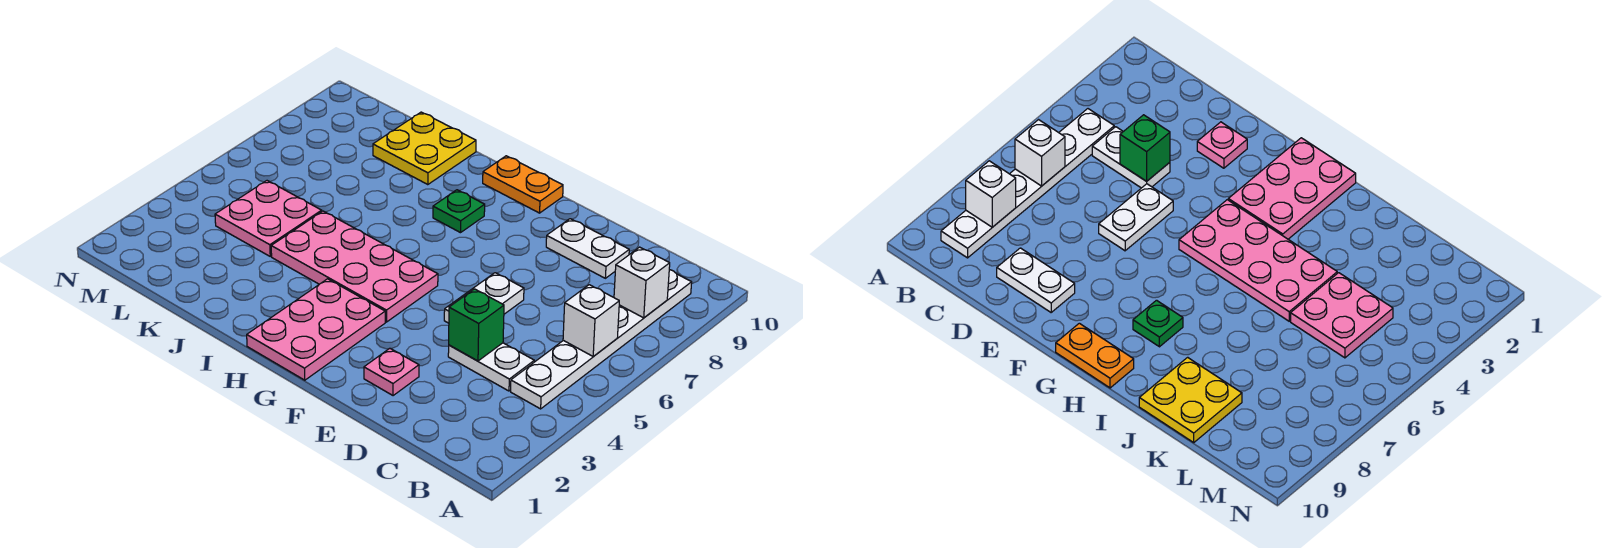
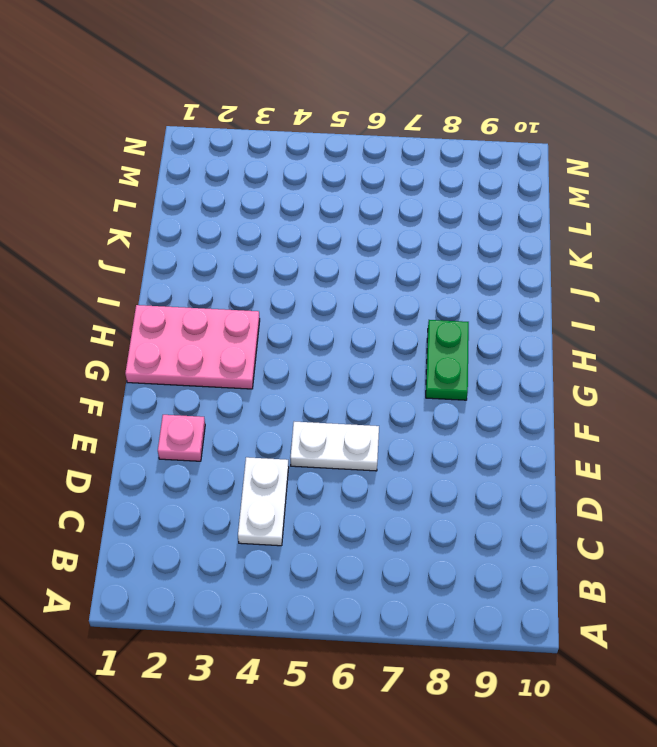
green 1x2 plate [426,320,469,400] -> green 1x1 plate [433,190,485,233]
none -> white 1x6 plate [511,270,692,409]
none -> white 1x2 plate [546,219,629,278]
none -> pink 2x4 plate [271,211,438,322]

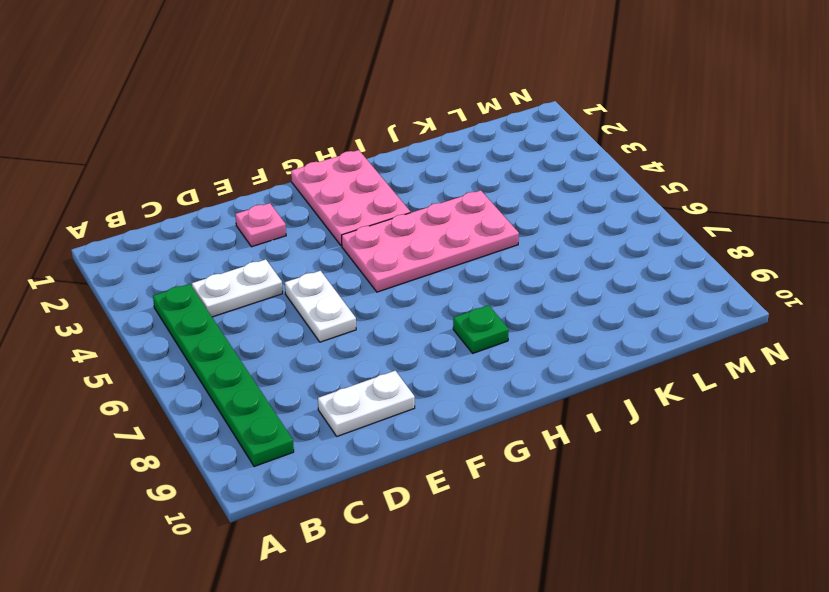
green 1x6 plate [153,284,294,467] -> white 1x6 plate [511,270,692,409]
none -> orange 1x2 plate [483,156,563,213]
none -> yellow 2x2 plate [373,112,476,185]
none -> pink 2x2 plate [215,181,322,256]

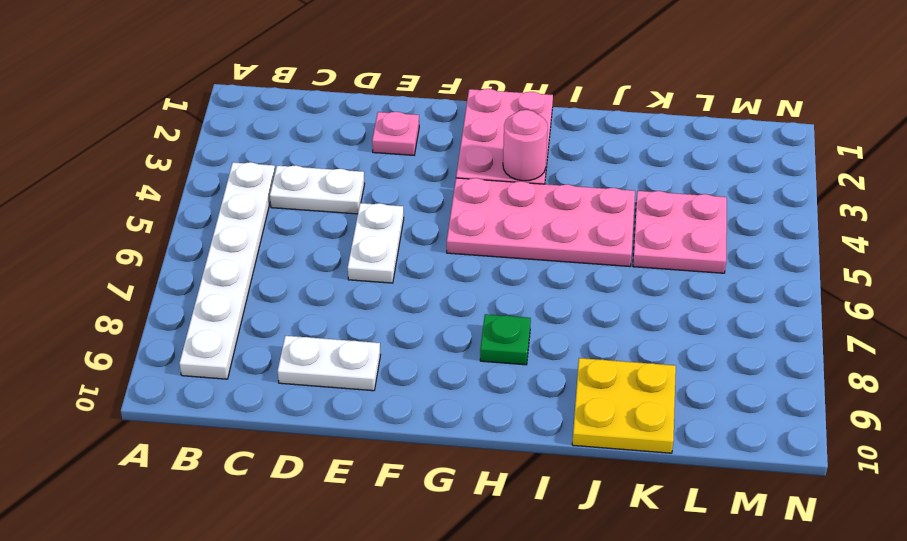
pink 1x1 round brick [503,110,548,181] -> none
none -> orange 1x2 plate [483,156,563,213]
none -> white 1x1 brick [563,285,619,356]
none -> white 1x1 brick [614,247,670,318]

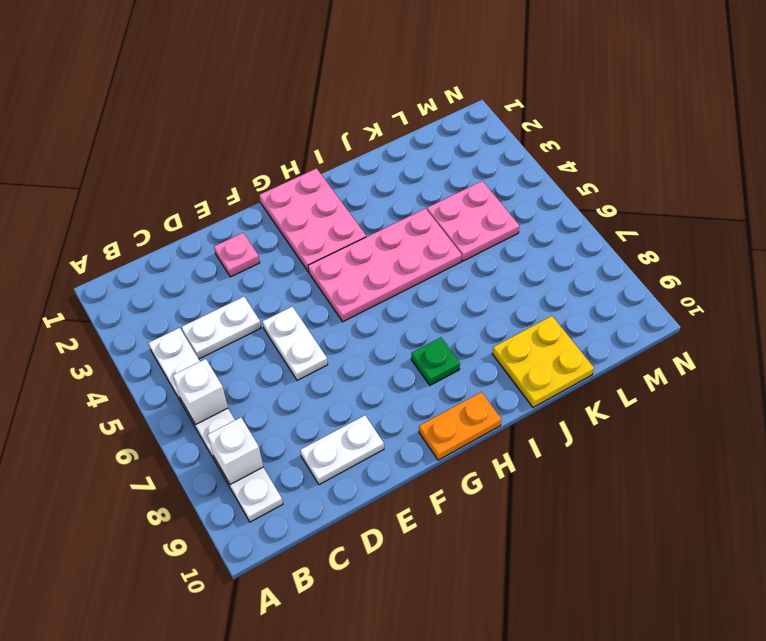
none -> green 1x1 brick [449,289,504,361]

